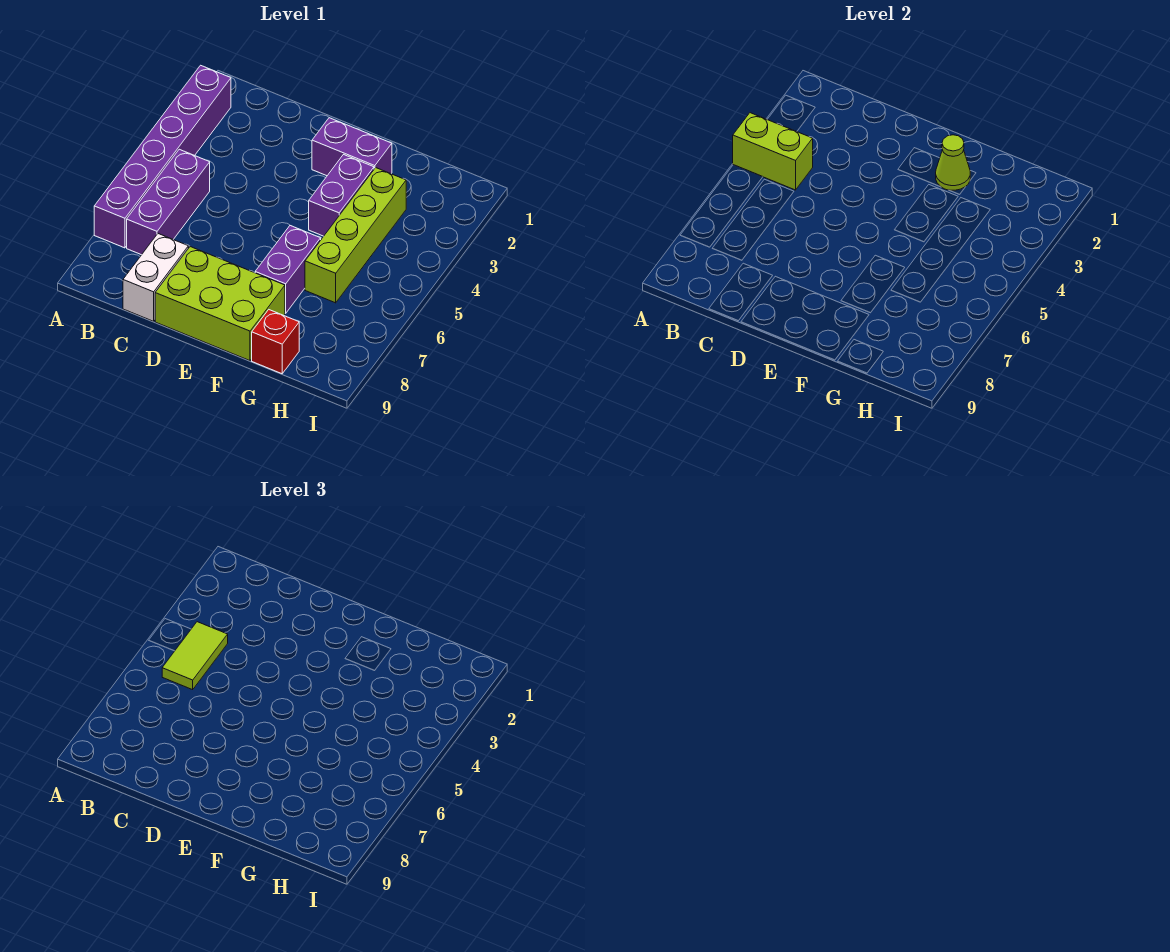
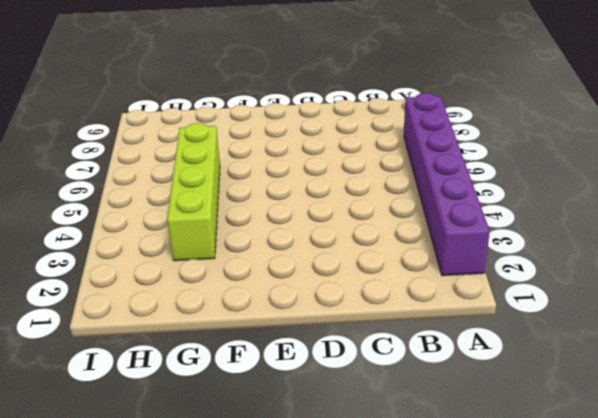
none -> purple 1x3 brick [127,149,210,255]
none -> white 1x2 brick [123,234,188,321]
none -> lime 2x3 brick [155,247,285,361]

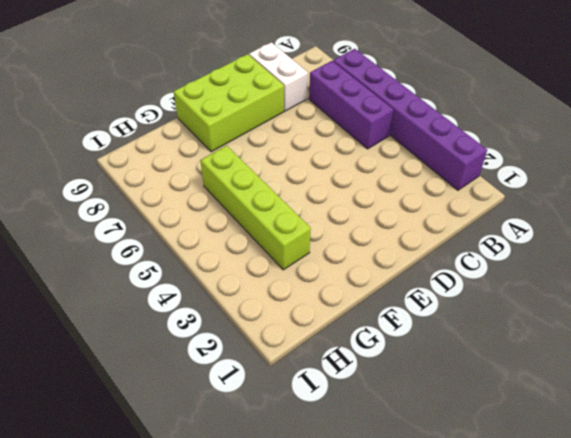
none -> purple 1x2 brick [312,118,392,176]
none -> purple 1x2 brick [309,155,374,236]
none -> purple 1x2 brick [255,226,321,313]

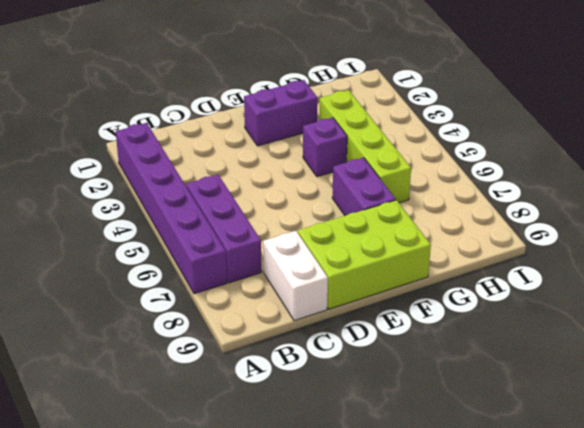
purple 1x1 brick [303,118,347,177] -> purple 1x2 brick [309,155,374,236]
none -> red 1x1 brick [252,310,299,374]
none -> lime 1x2 brick [733,113,813,190]
none -> lime 1x1 cone [936,135,970,190]

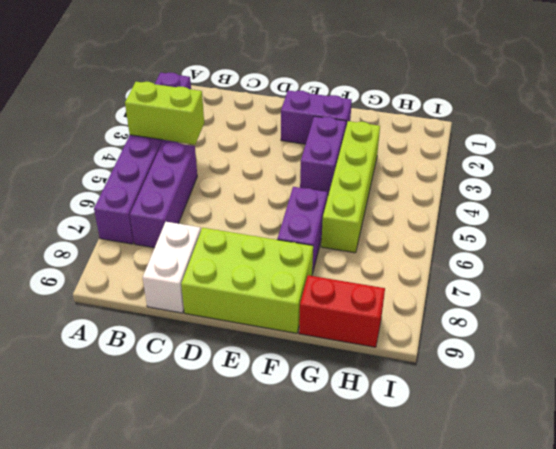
red 1x2 brick [299,275,385,347] -> red 1x1 brick [252,310,299,374]
none -> lime 1x1 cone [936,135,970,190]
none -> lime 1x2 tile [162,622,228,690]

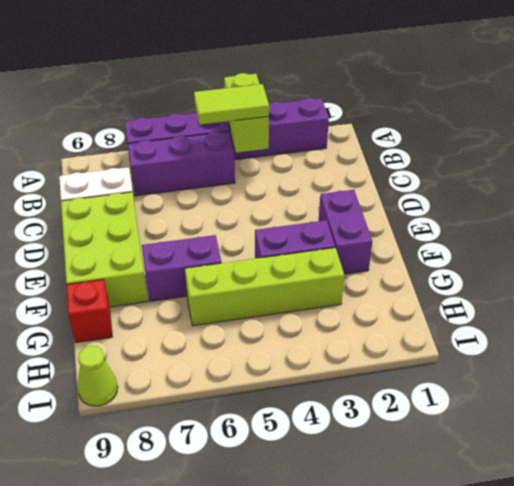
lime 1x1 cone [77,346,118,406] -> lime 1x1 cone moved to [936,135,970,190]

